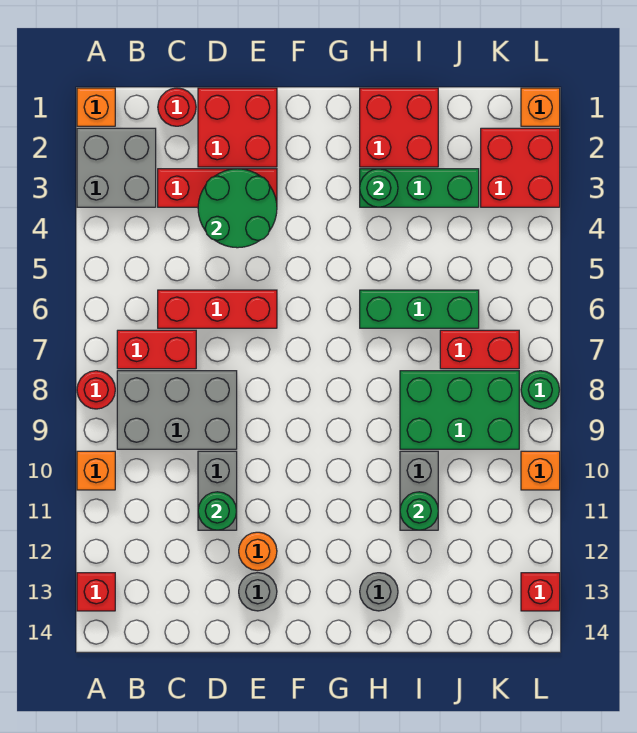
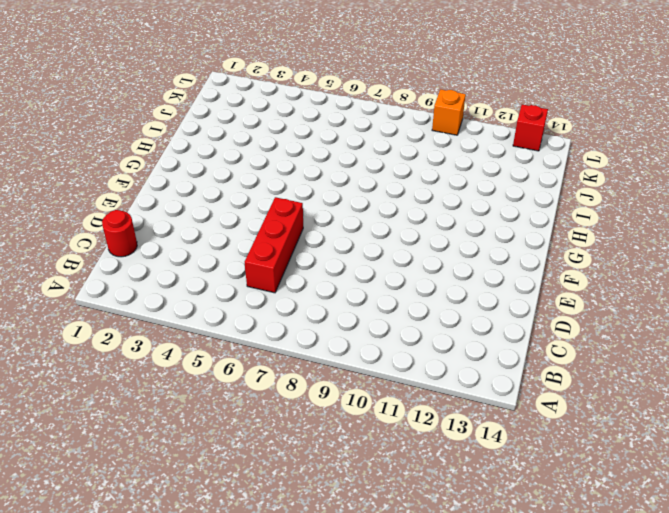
none -> orange 1x1 brick [77,88,115,126]
none -> grey 2x2 brick [77,128,156,207]
none -> red 1x1 round brick [77,371,115,409]
none -> orange 1x1 brick [77,451,115,490]

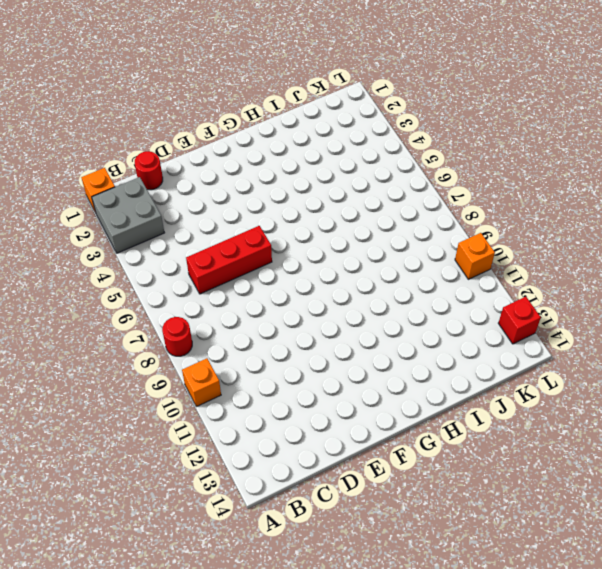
none -> red 1x1 brick [77,573,115,611]
none -> red 1x2 brick [117,330,196,369]
none -> grey 2x3 brick [117,371,237,449]
none -> red 1x3 brick [158,169,277,207]

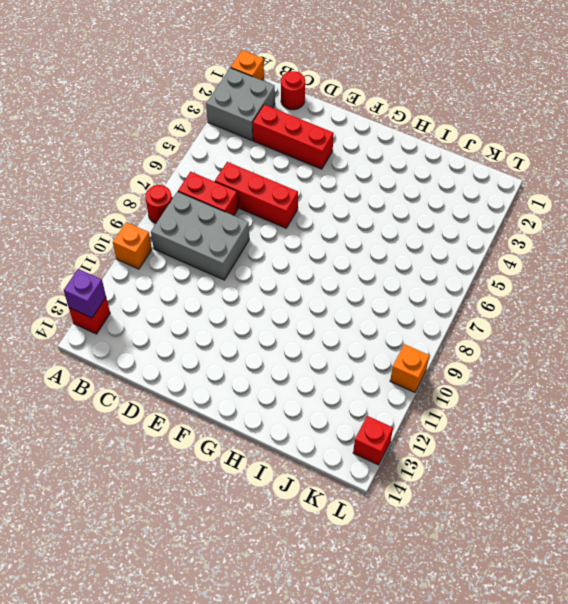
purple 1x1 brick [64,269,106,318] -> none
none -> red 2x2 brick [198,88,277,167]
none -> grey 1x2 brick [198,451,237,530]
none -> orange 1x1 round brick [239,532,277,571]
none -> grey 1x1 round brick [239,573,277,611]

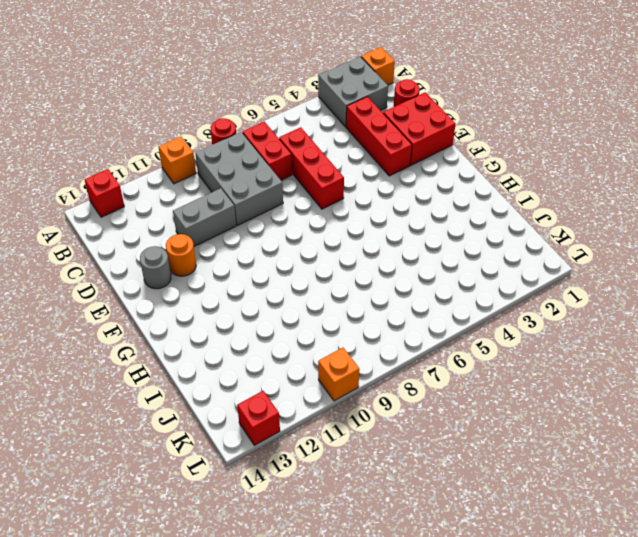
none -> red 2x2 brick [360,88,438,167]
none -> green 1x3 brick [360,169,479,207]
none -> green 1x3 brick [360,290,479,328]
none -> grey 1x1 round brick [360,573,398,611]

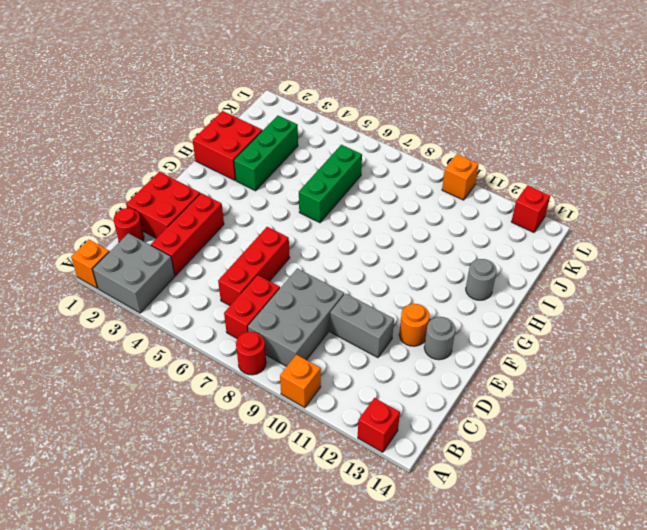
none -> green 2x3 brick [400,371,519,449]
none -> grey 1x2 brick [400,451,438,530]
none -> red 1x2 brick [440,330,519,369]
none -> red 2x2 brick [481,128,560,207]

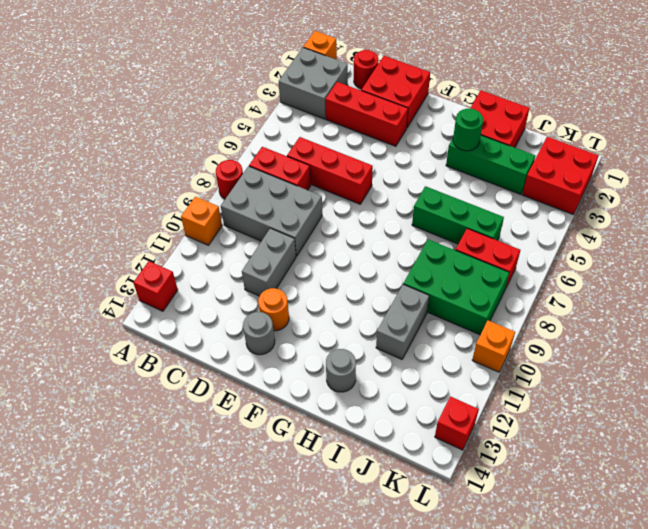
none -> orange 1x1 brick [521,88,560,126]
none -> green 1x1 round brick [521,371,560,409]
none -> green 2x2 round brick [198,169,277,248]
none -> green 1x1 round brick [198,492,237,530]

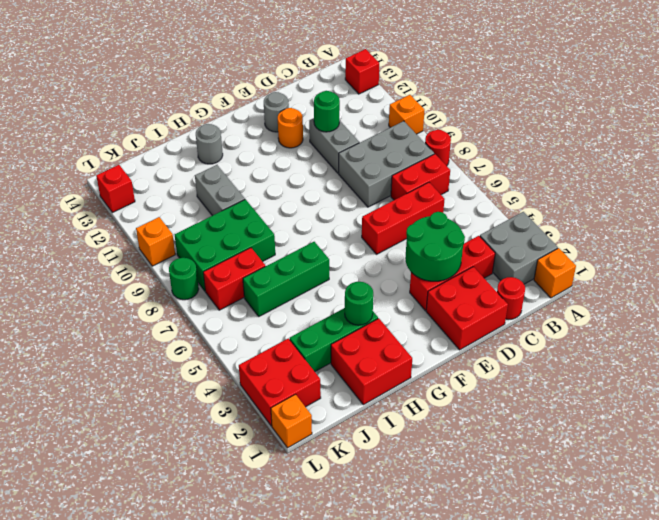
none -> green 1x1 round brick [400,492,438,530]

